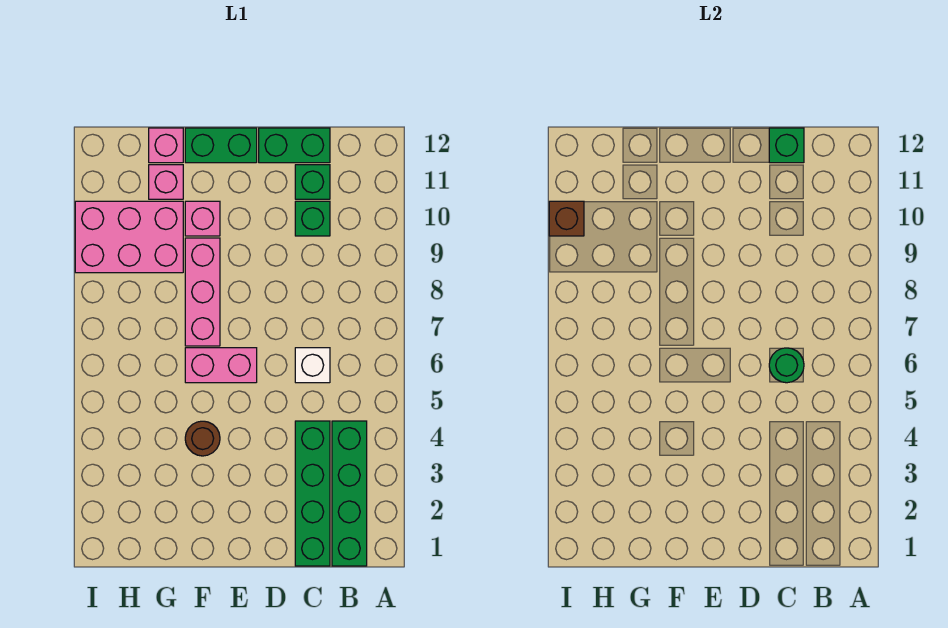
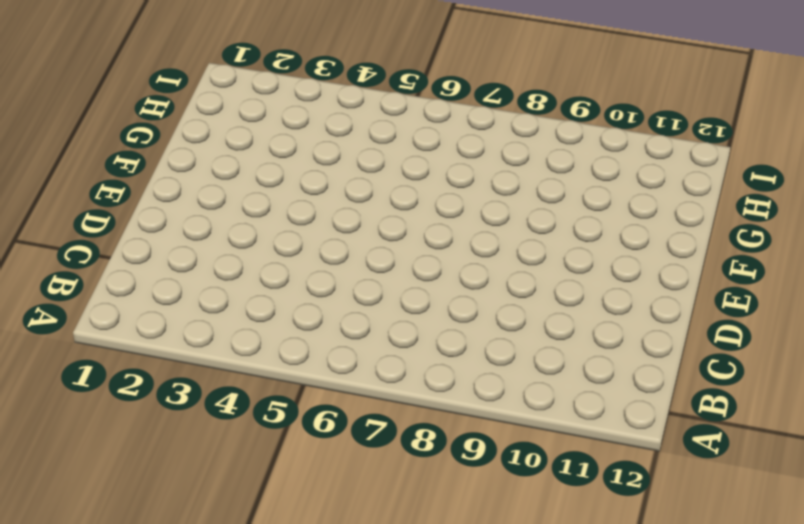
none -> green 1x4 brick [332,421,367,566]
none -> green 1x4 brick [295,421,330,566]
none -> white 1x1 brick [295,348,330,383]

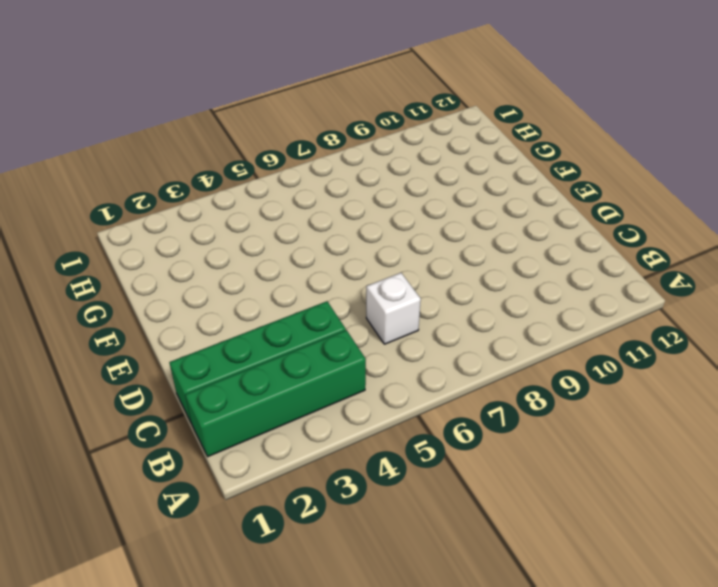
none -> green 1x1 brick [295,201,330,236]
none -> green 1x1 brick [295,165,330,199]
none -> green 1x2 brick [259,128,330,163]

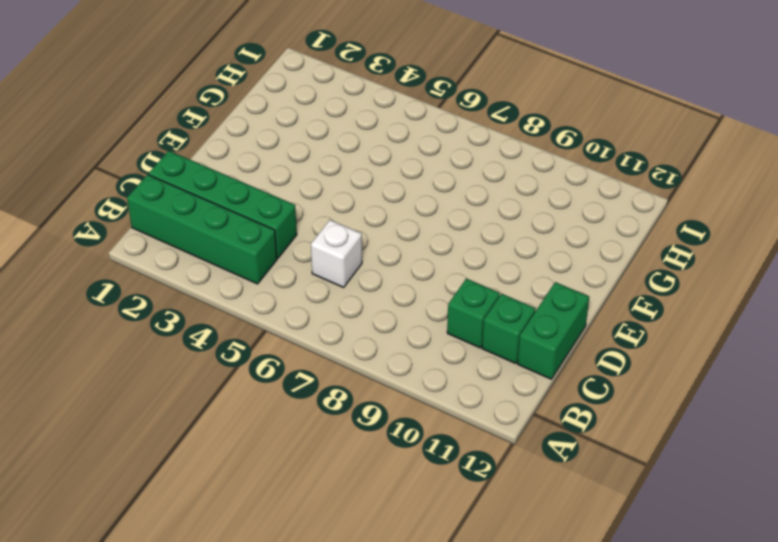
none -> pink 1x2 brick [185,348,257,383]
none -> green 1x2 brick [185,128,257,163]
none -> brown 1x1 round brick [185,421,220,456]

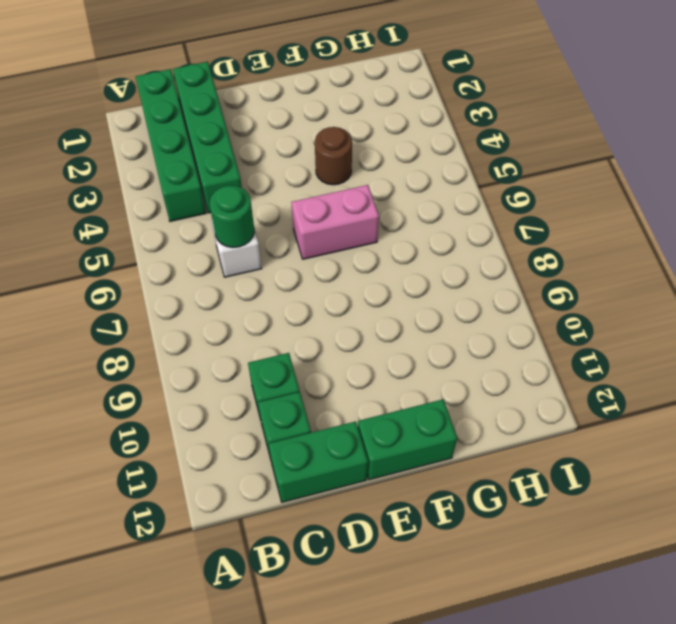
none -> pink 1x3 brick [185,238,220,346]
none -> pink 1x1 brick [185,201,220,236]
none -> pink 2x3 brick [75,201,183,273]

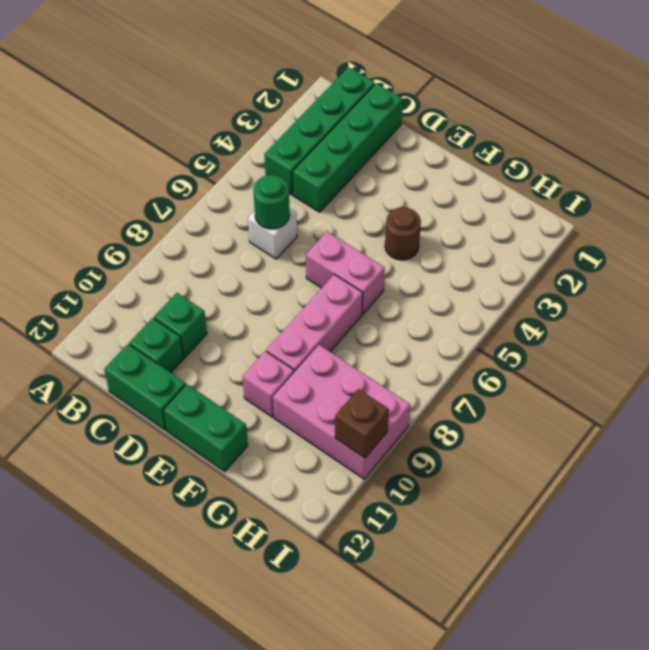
none -> pink 1x1 brick [149,165,183,199]
none -> pink 1x1 brick [149,128,183,163]
none -> green 1x1 brick [769,128,804,163]

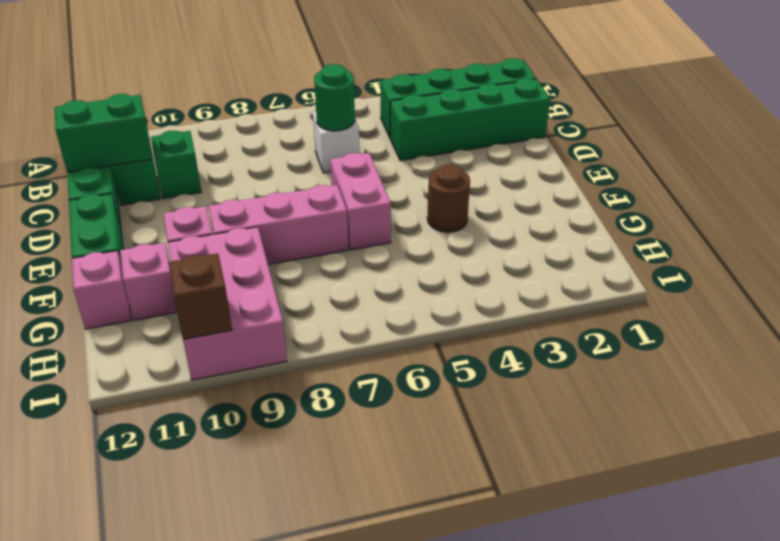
green 1x2 brick [55,94,152,172] -> green 1x1 brick [769,128,804,163]

